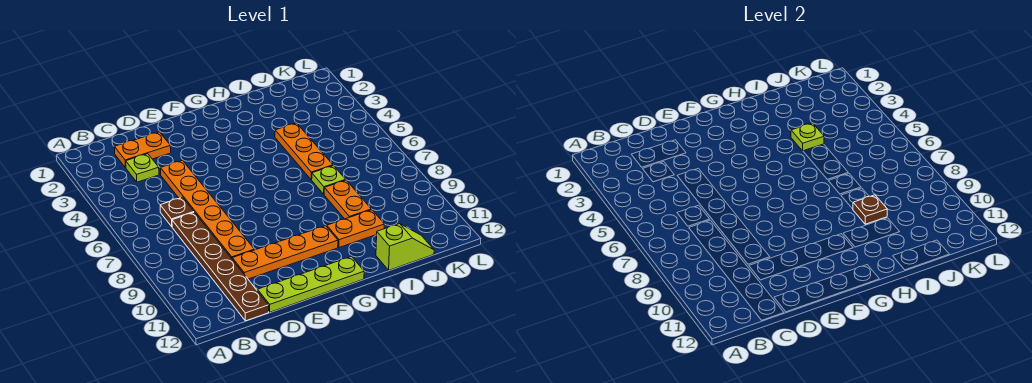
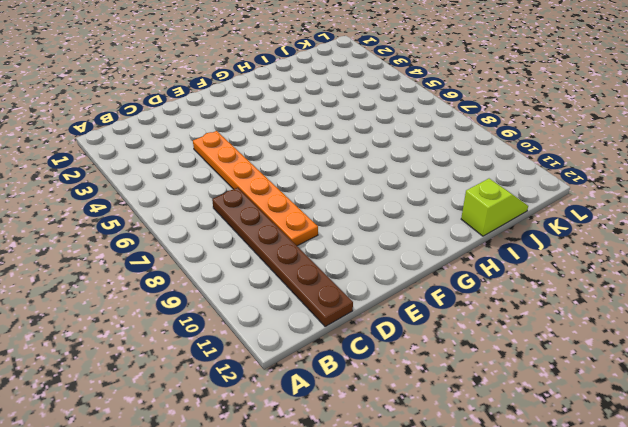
none -> orange 1x2 plate [114,132,171,168]
none -> lime 1x1 plate [126,154,159,182]
none -> brown 1x1 plate [160,197,194,227]

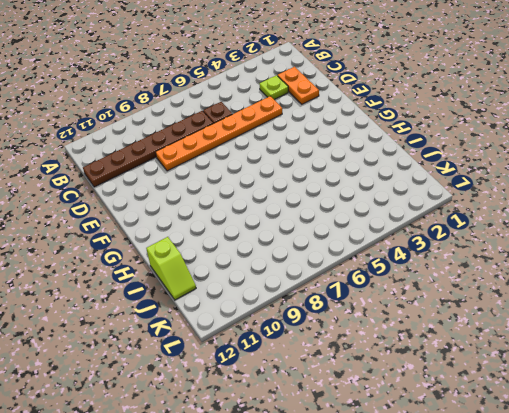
none -> orange 1x4 plate [232,226,338,279]
none -> lime 1x4 plate [257,257,364,312]
none -> orange 1x2 plate [327,210,384,247]

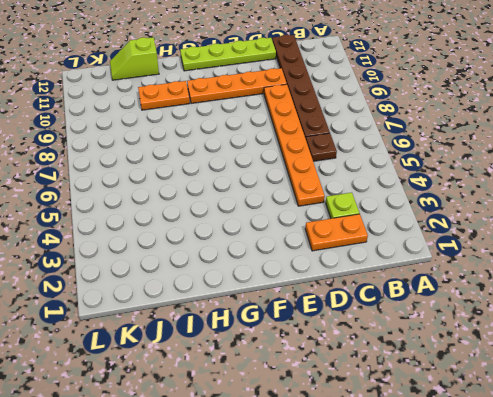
none -> orange 1x3 plate [275,123,333,180]
none -> lime 1x1 plate [312,166,346,194]
none -> orange 1x2 plate [324,180,371,219]

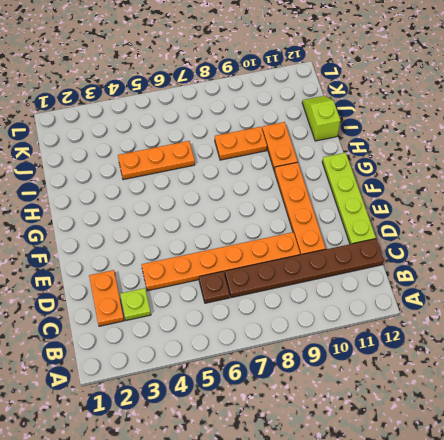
none -> lime 1x1 plate [312,166,346,194]
none -> lime 1x1 plate [791,123,824,151]
none -> brown 1x1 plate [853,195,887,224]

